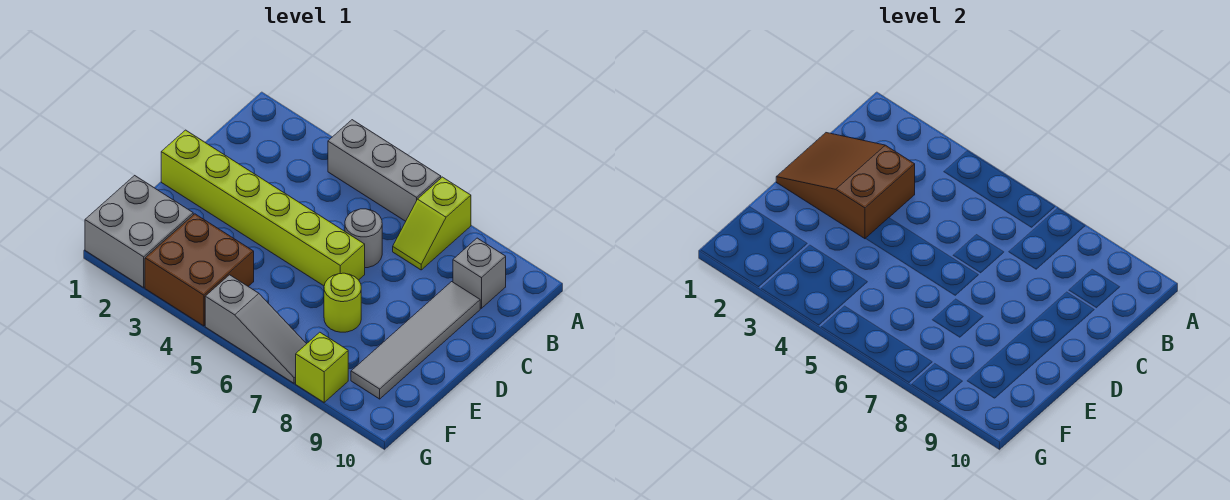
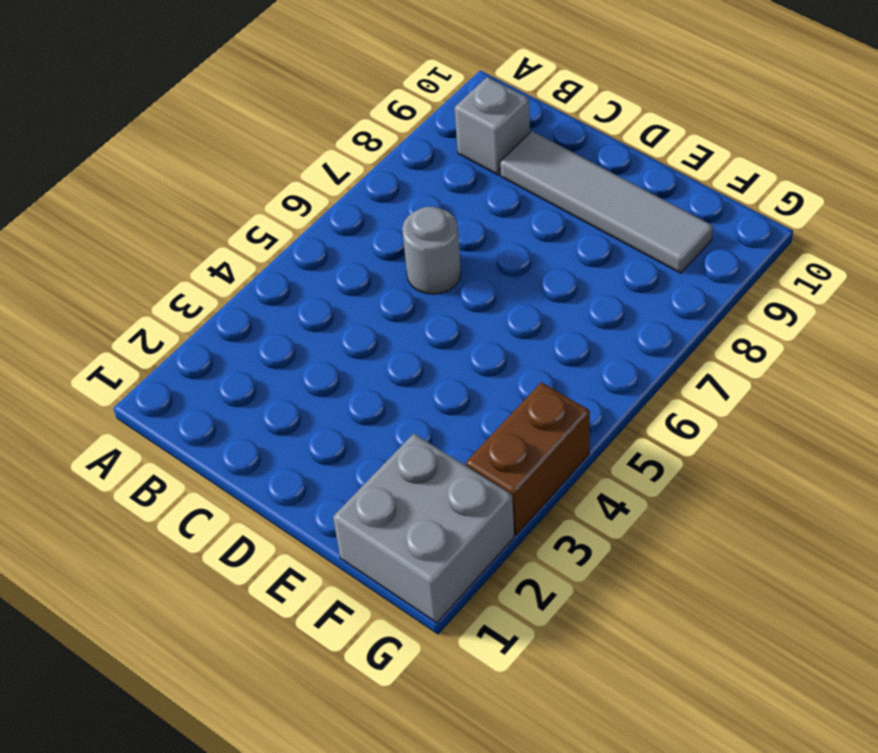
brown 1x2 brick [466,382,590,535] -> brown 2x2 brick [145,214,254,326]
none -> grey 1x3 brick [328,120,441,221]
none -> lime 1x2 slope [393,177,471,270]
none -> lime 1x6 brick [161,130,365,286]

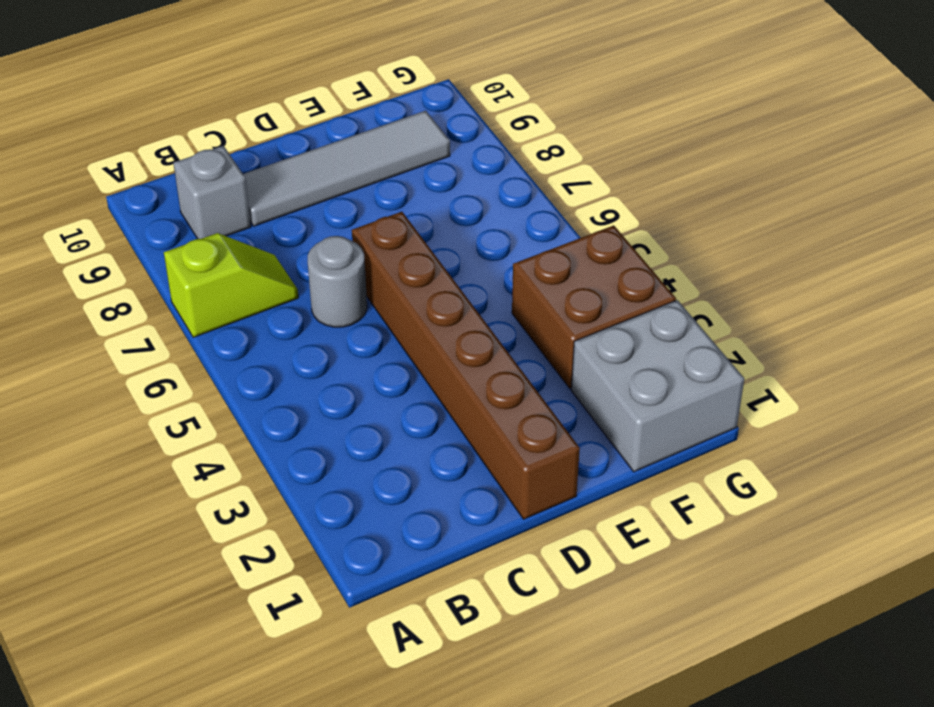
brown 1x6 brick [352,212,580,519] -> lime 1x6 brick [161,130,365,286]
none -> grey 1x3 brick [328,120,441,221]
none -> lime 1x1 round brick [324,273,361,332]
none -> grey 1x3 slope [205,275,306,383]

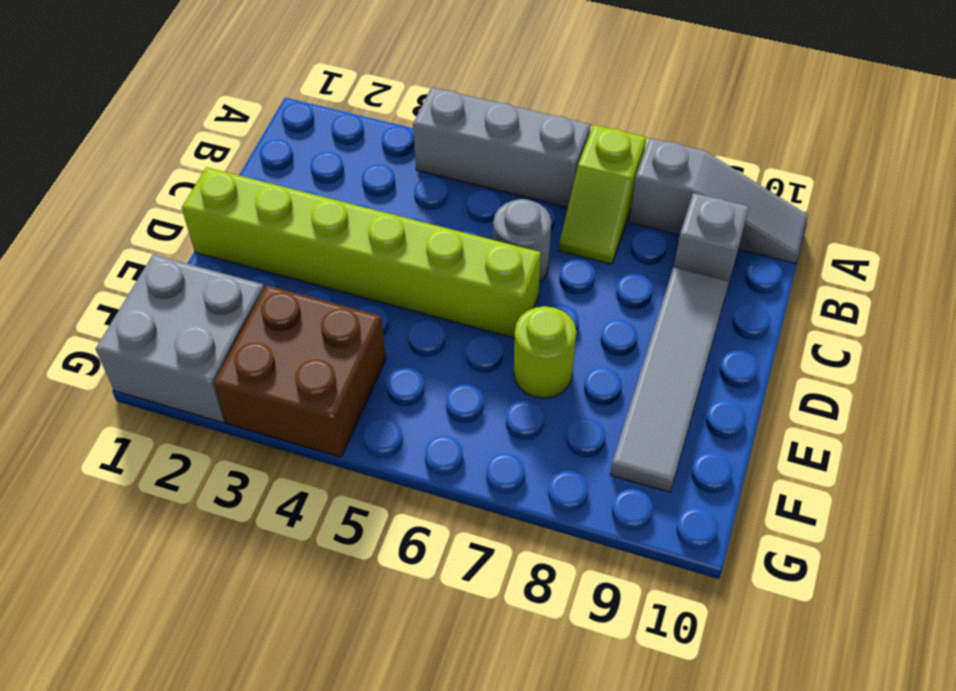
grey 1x3 slope [629,138,808,263] -> grey 1x3 slope moved to [205,275,306,383]
none -> lime 1x1 brick [296,332,348,402]
none -> brown 2x3 slope [776,133,915,239]

